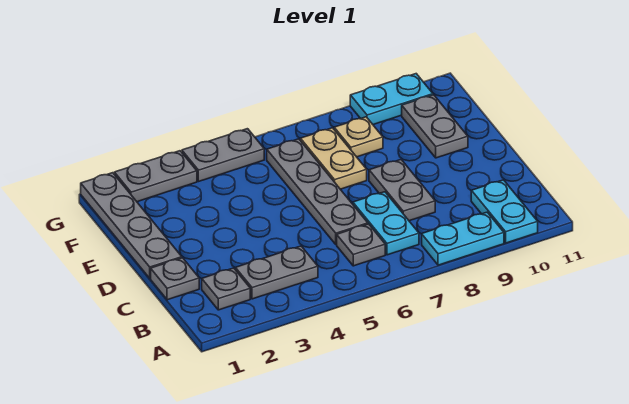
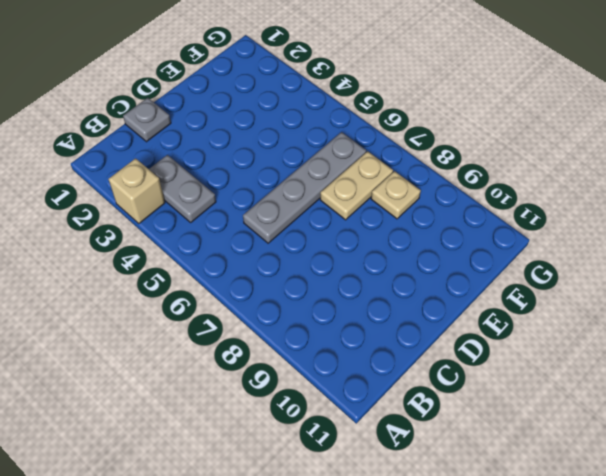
tan 1x1 brick [109,158,165,223] -> none
none -> cyan 1x2 plate [422,212,504,265]
none -> cyan 1x2 plate [471,180,538,243]
none -> grey 1x1 plate [202,268,250,310]

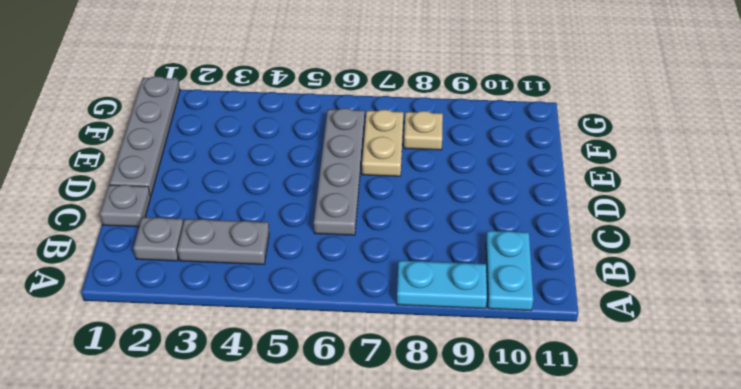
none -> grey 1x1 plate [337,224,385,266]
none -> cyan 1x2 plate [353,192,419,255]
none -> grey 1x2 plate [369,160,435,221]

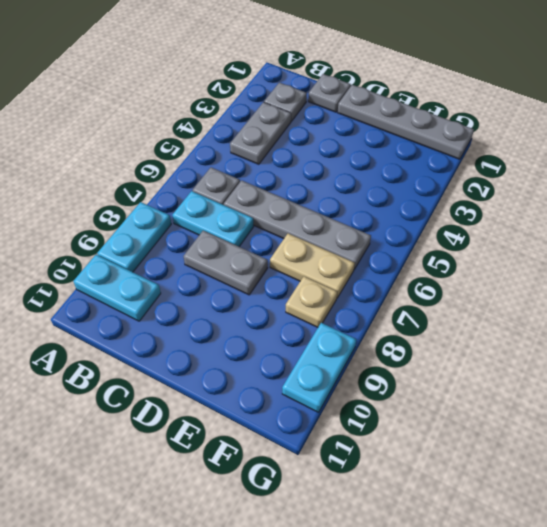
none -> grey 1x2 plate [402,95,468,158]
none -> grey 1x2 plate [114,151,197,202]
none -> grey 1x2 plate [182,129,264,182]

